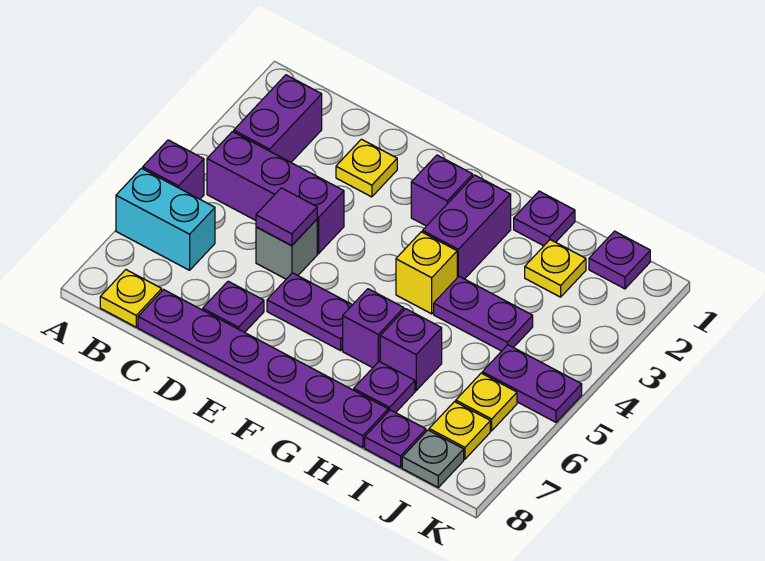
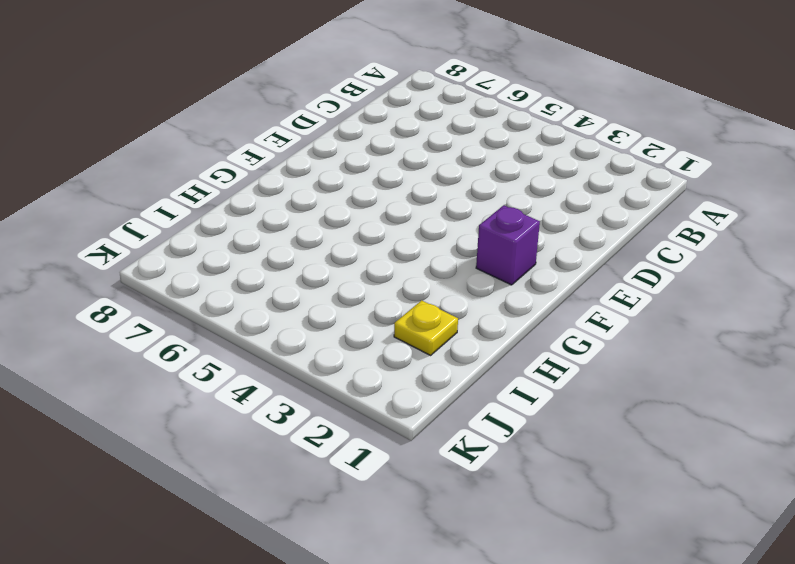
none -> purple 1x1 brick [143,140,204,199]
none -> cyan 1x2 brick [116,168,215,270]
none -> purple 1x2 brick [234,75,322,162]

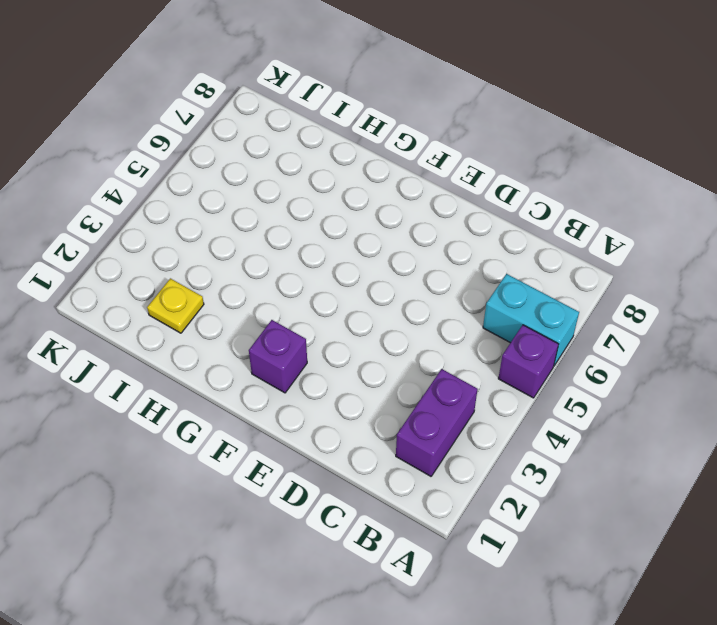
none -> purple 1x3 brick [207,132,344,254]
none -> yellow 1x1 plate [100,270,162,327]
none -> purple 1x6 plate [138,290,388,447]

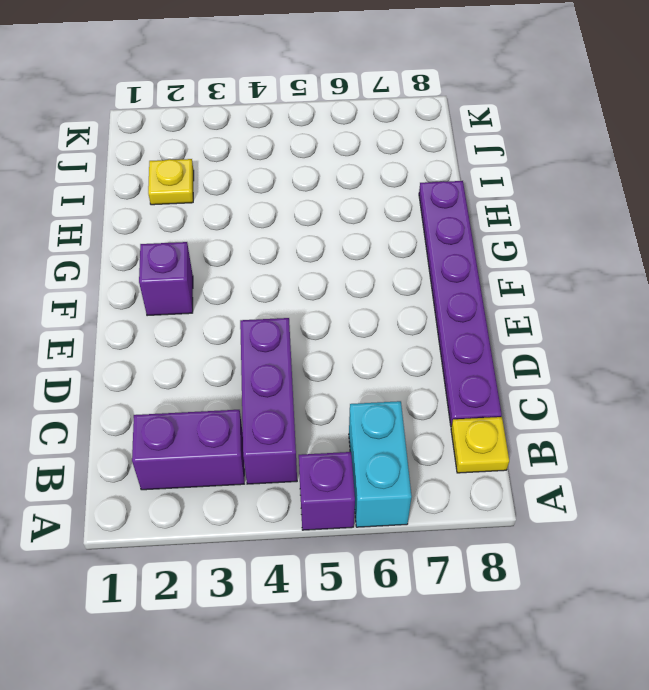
none -> yellow 1x1 plate [336,139,397,197]
none -> grey 1x1 brick [256,219,317,279]
none -> purple 1x1 plate [203,281,264,332]

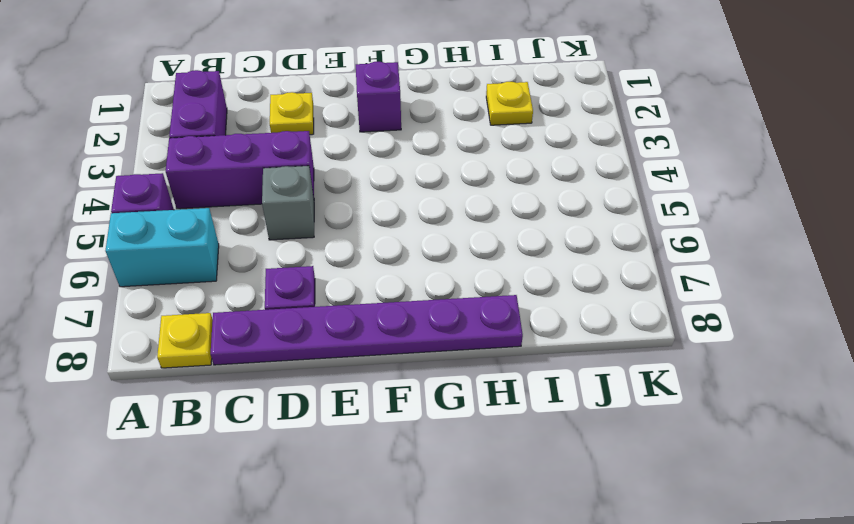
none -> purple 1x2 plate [267,273,352,351]
none -> purple 1x2 brick [423,175,511,279]
none -> yellow 1x1 brick [396,232,457,314]

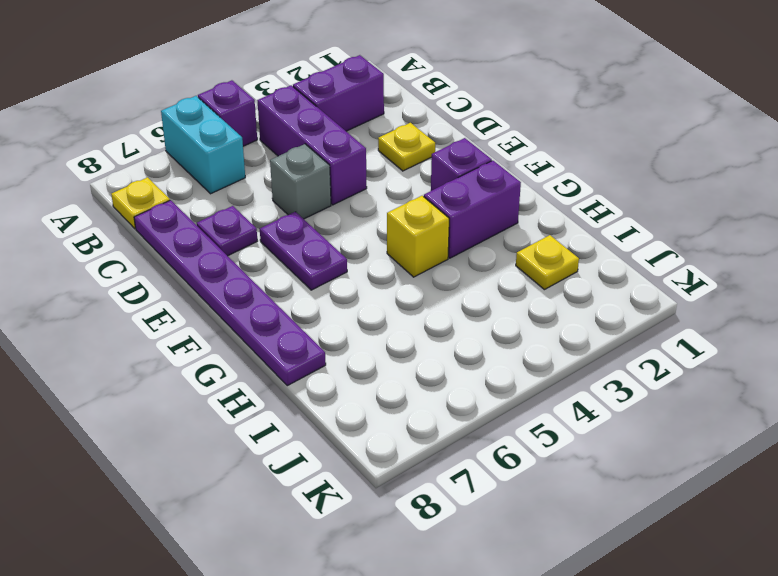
none -> purple 1x1 brick [343,289,404,368]
none -> purple 1x1 plate [514,191,575,246]
none -> purple 1x2 plate [434,276,533,351]

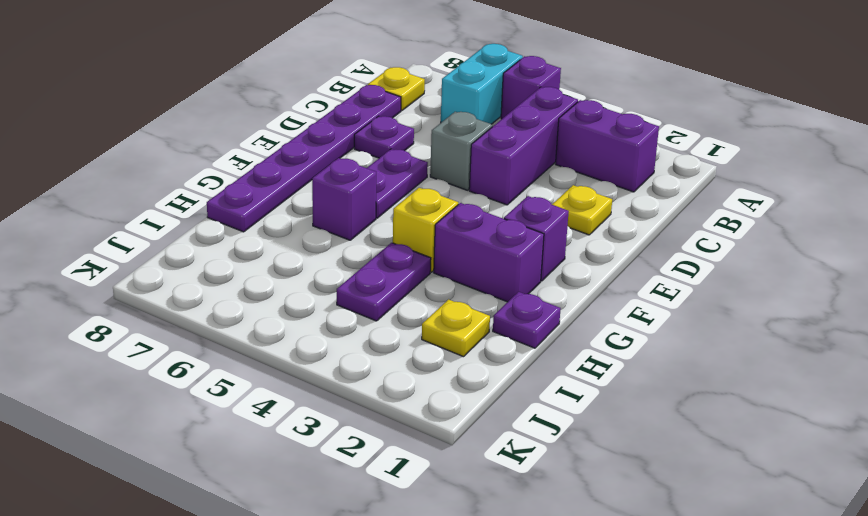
none -> purple 1x1 brick [380,309,442,391]
none -> purple 1x1 plate [354,362,415,413]
none -> purple 1x1 plate [365,410,426,467]

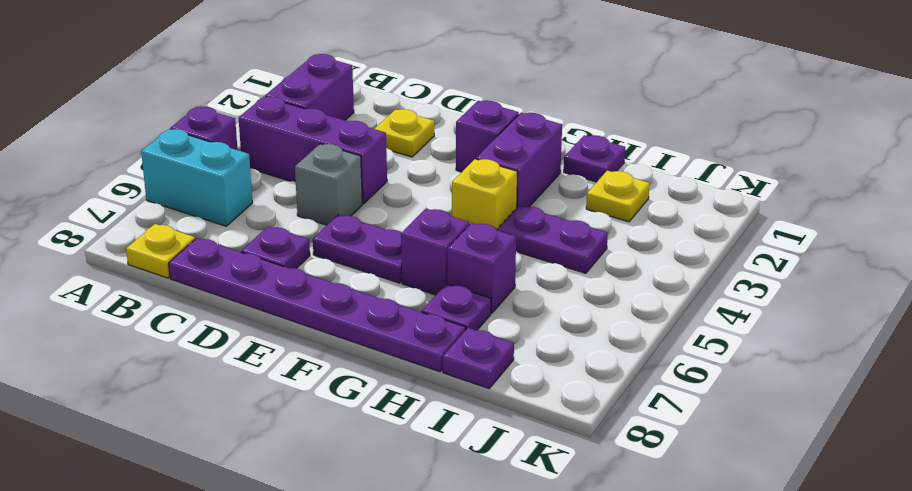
none -> purple 1x1 plate [589,231,650,289]
none -> purple 1x2 plate [482,345,582,422]
none -> yellow 1x1 plate [456,373,517,431]

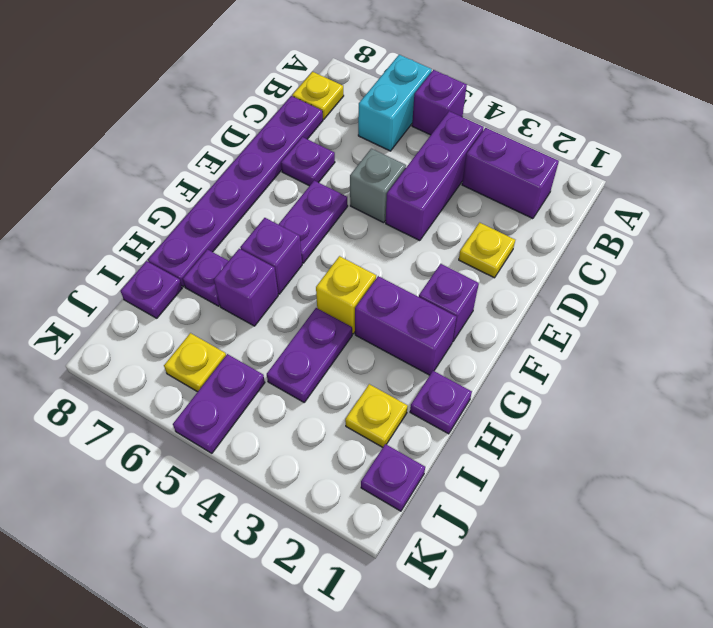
none -> yellow 1x1 plate [429,402,490,459]
none -> grey 1x1 plate [402,430,464,487]
none -> purple 1x1 tile [256,188,317,246]

